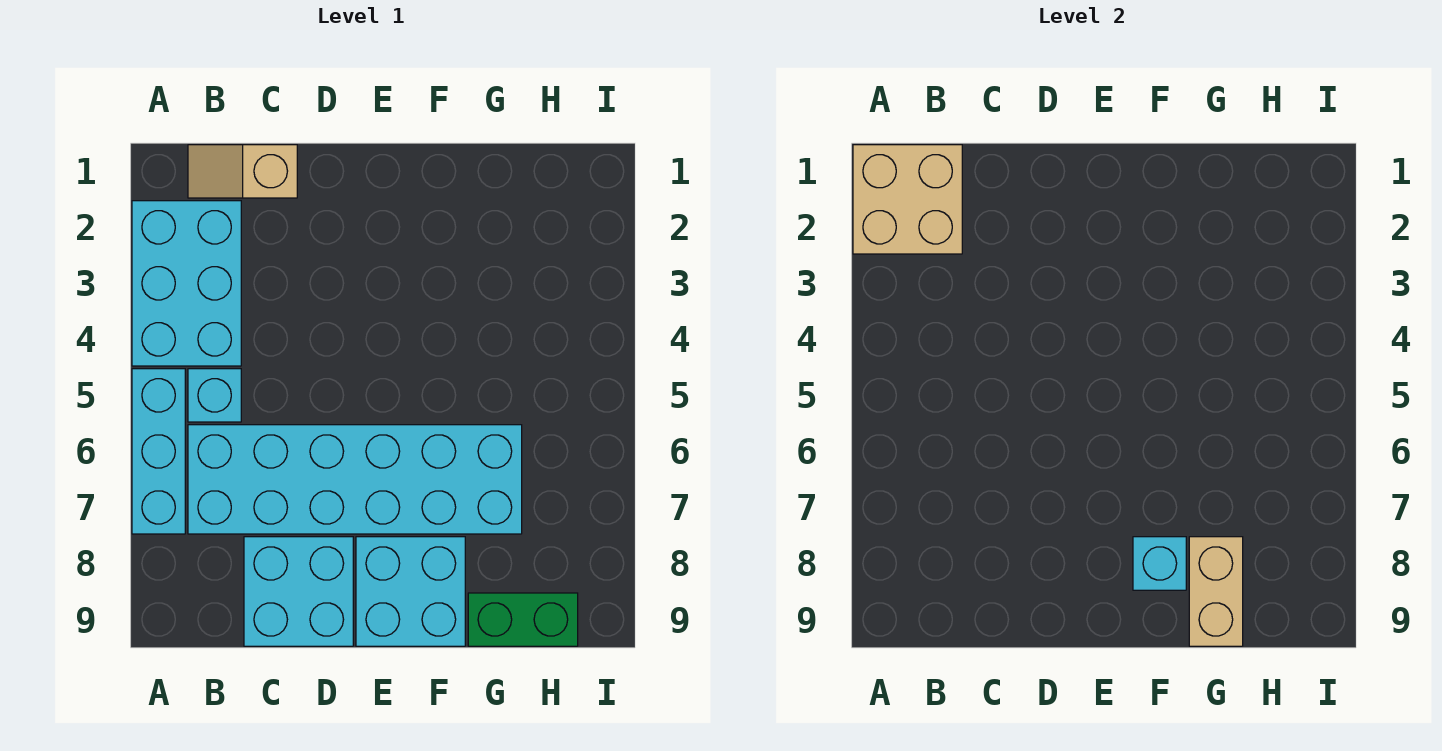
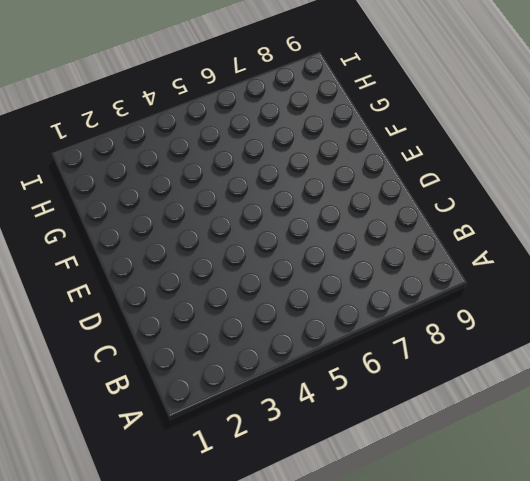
none -> cyan 2x3 brick [132,201,241,366]
none -> cyan 1x3 brick [132,369,185,534]

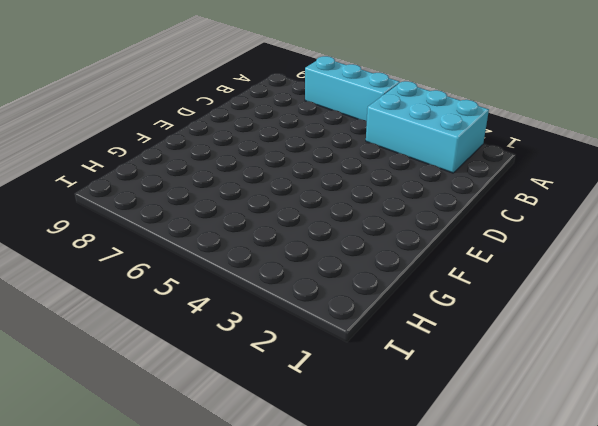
none -> tan 1x2 slope [188,145,297,198]
none -> cyan 1x1 brick [188,369,241,422]

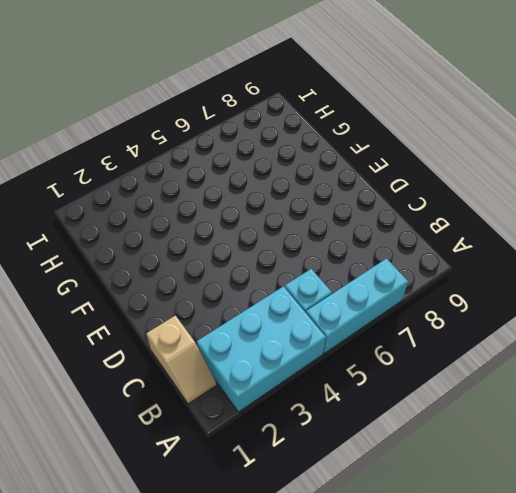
none -> cyan 2x6 brick [188,425,522,534]
none -> cyan 2x2 brick [244,537,353,646]

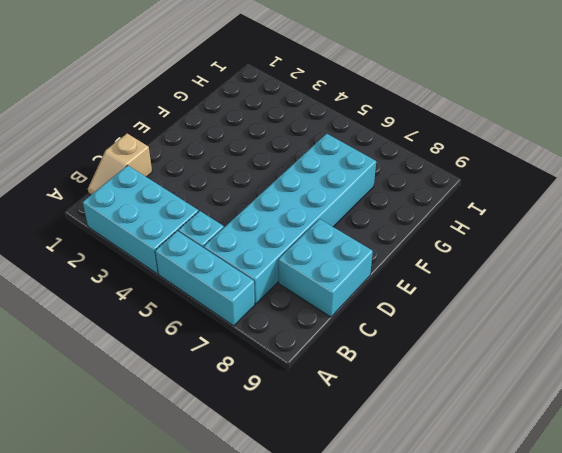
none -> cyan 2x2 brick [356,537,465,646]
none -> green 1x2 brick [468,593,578,646]

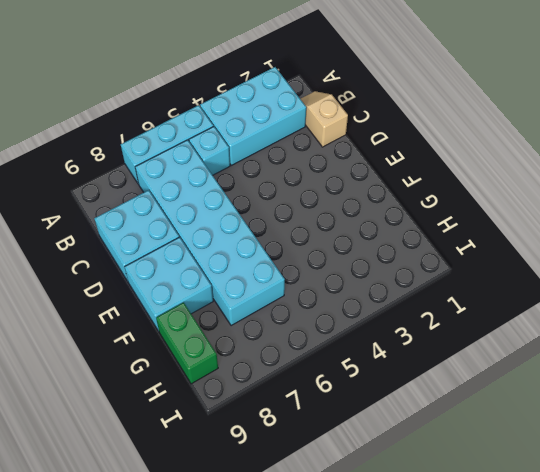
none -> tan 2x2 brick [853,145,962,254]
none -> cyan 1x1 brick [1133,537,1186,590]

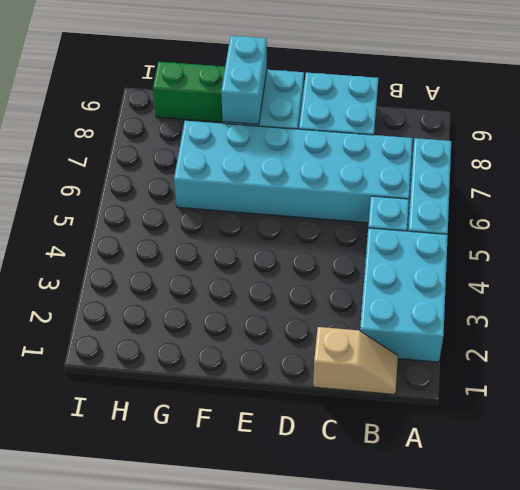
cyan 1x2 brick [221,36,267,125] -> cyan 1x1 brick [1133,537,1186,590]
none -> tan 2x2 brick [853,145,962,254]
none -> tan 1x2 brick [1189,537,1243,646]

